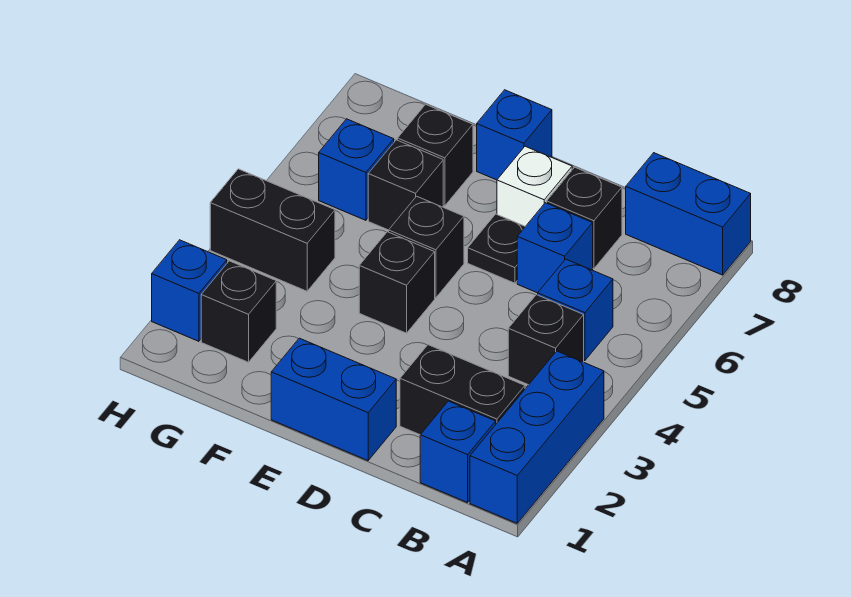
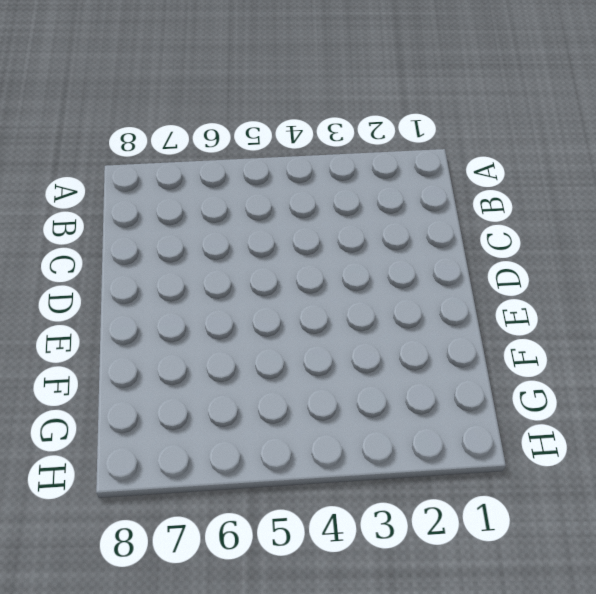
none -> blue 1x3 brick [470,351,604,523]
none -> blue 1x2 brick [626,153,751,275]
none -> blue 1x1 brick [420,401,496,503]

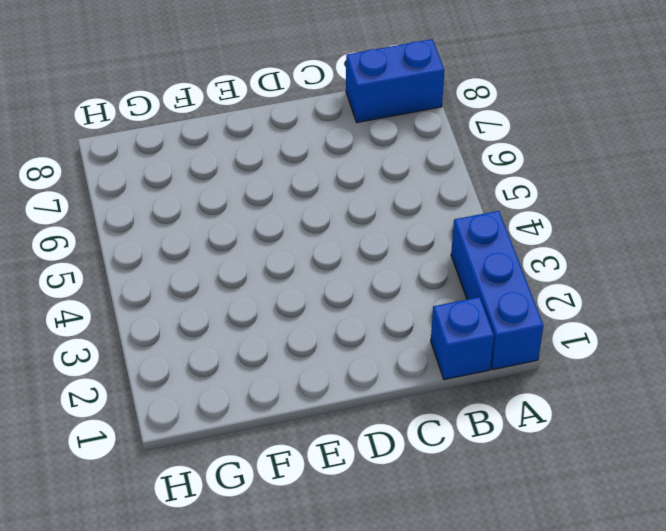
none -> black 1x2 brick [400,345,525,435]
none -> black 1x1 brick [508,295,584,385]
none -> blue 1x1 brick [538,259,613,361]

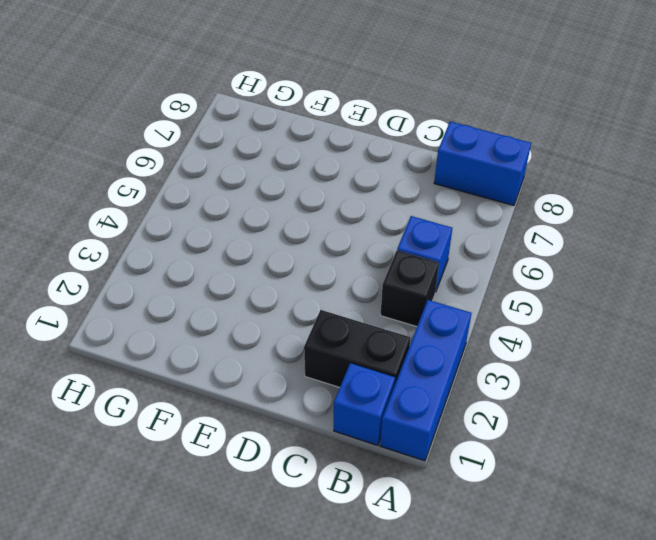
none -> blue 1x1 brick [517,203,593,293]
none -> black 1x1 brick [547,167,622,269]
none -> blue 1x2 brick [271,338,396,460]

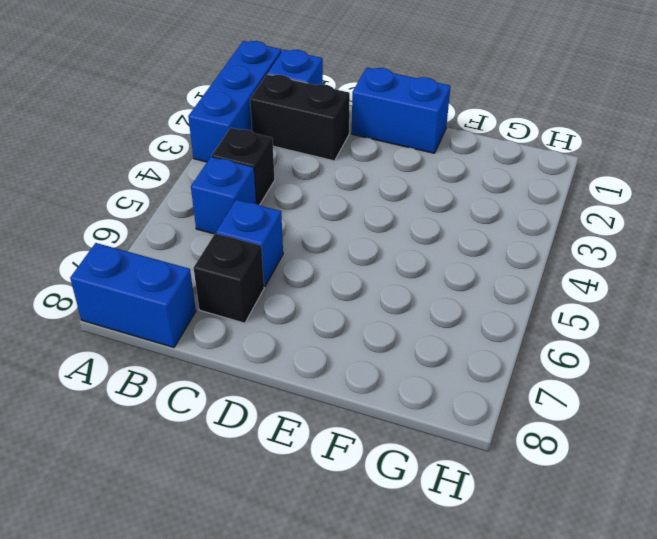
none -> black 1x1 plate [468,214,525,283]
none -> white 1x1 brick [497,146,572,226]
none -> black 1x1 brick [359,232,435,333]

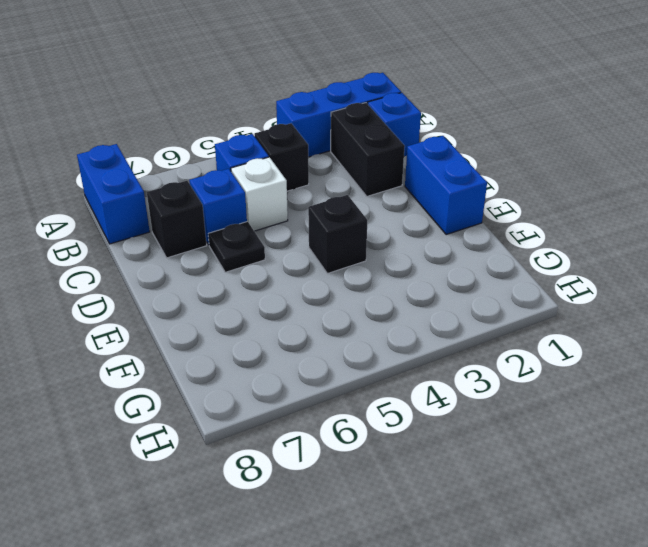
white 1x1 brick [231,157,288,231] -> white 1x1 brick moved to [497,146,572,226]
none -> black 1x1 brick [389,196,464,298]
none -> blue 1x1 brick [477,90,552,180]
none -> black 1x1 brick [368,140,443,230]

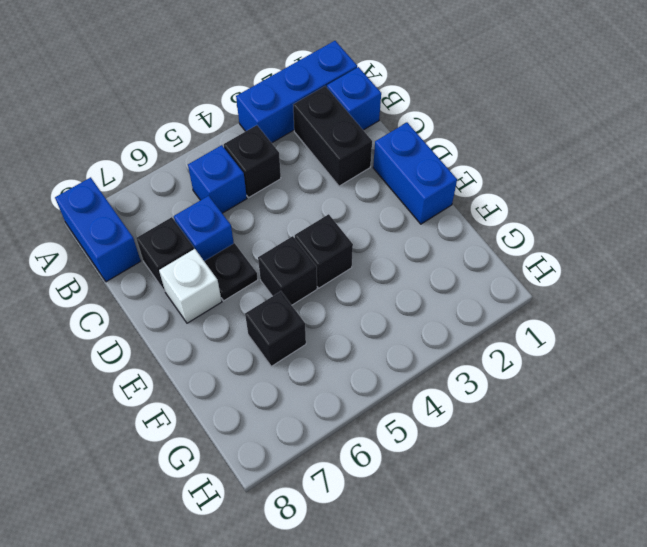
none -> blue 1x1 brick [477,90,552,180]
none -> black 1x1 brick [398,104,473,206]
none -> black 1x1 brick [201,261,276,362]

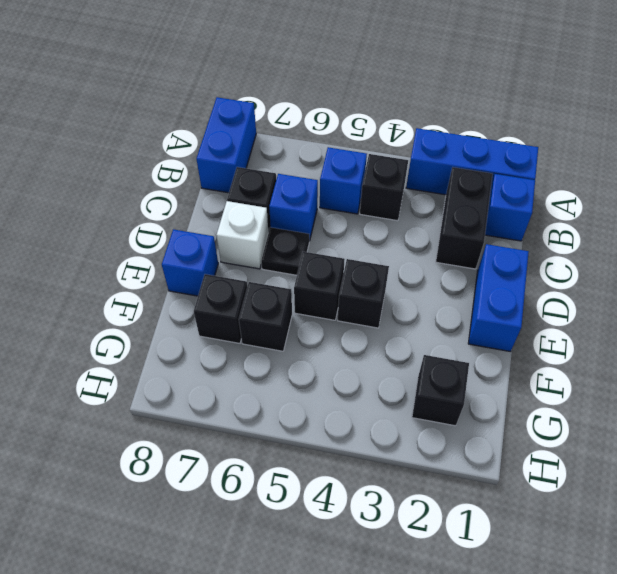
none -> black 1x2 brick [210,169,335,291]
none -> blue 1x1 brick [319,119,394,220]
none -> blue 1x1 brick [152,240,227,341]

